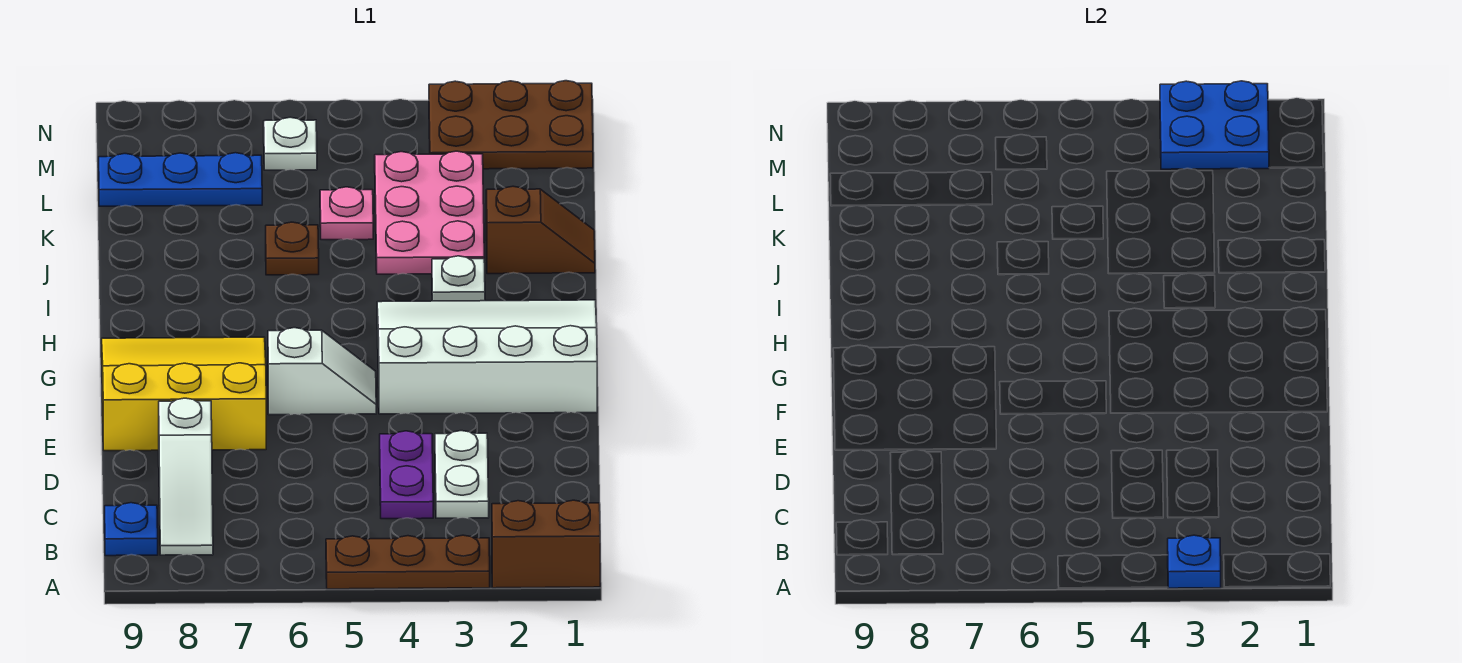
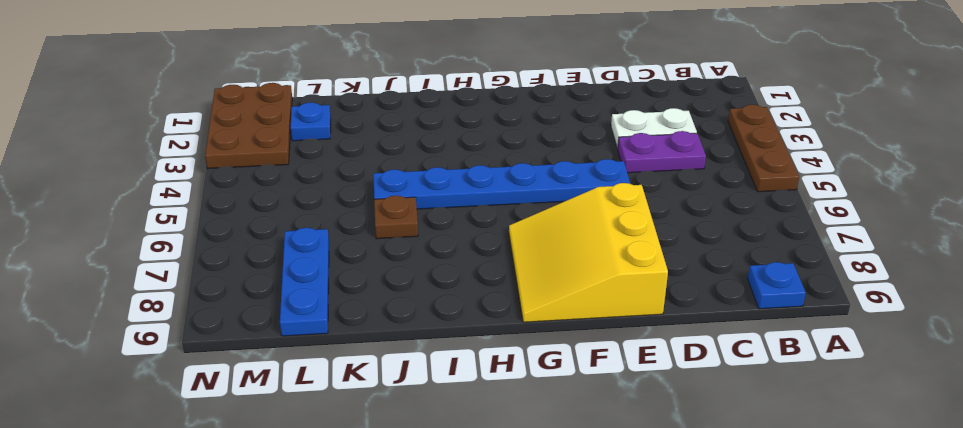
blue 1x6 plate [373,159,630,209] -> white 1x2 slope [268,328,376,415]
blue 1x1 plate [291,103,331,141] -> blue 1x1 plate moved to [1168,535,1221,588]
none -> brown 1x2 brick [492,500,600,588]
none -> white 1x3 slope [159,398,213,555]
none -> white 3x4 slope [377,300,597,414]

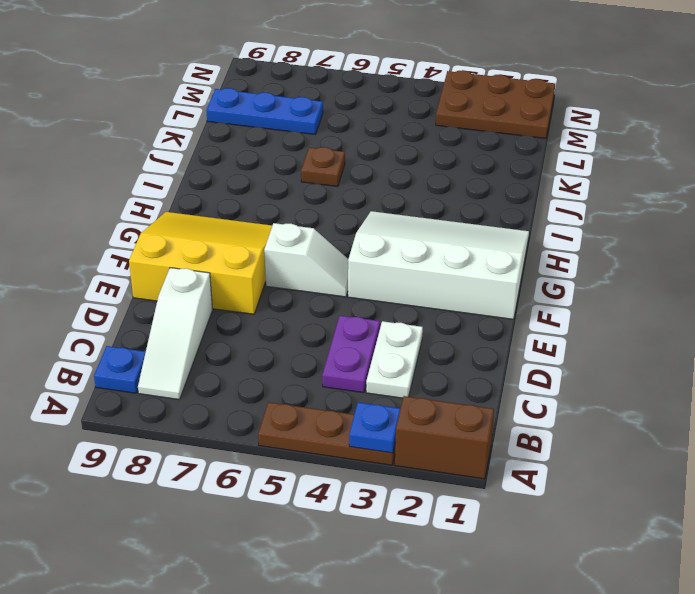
none -> white 1x1 plate [432,256,485,301]
none -> brown 1x2 slope [486,186,595,274]
none -> pink 2x3 plate [375,151,484,274]

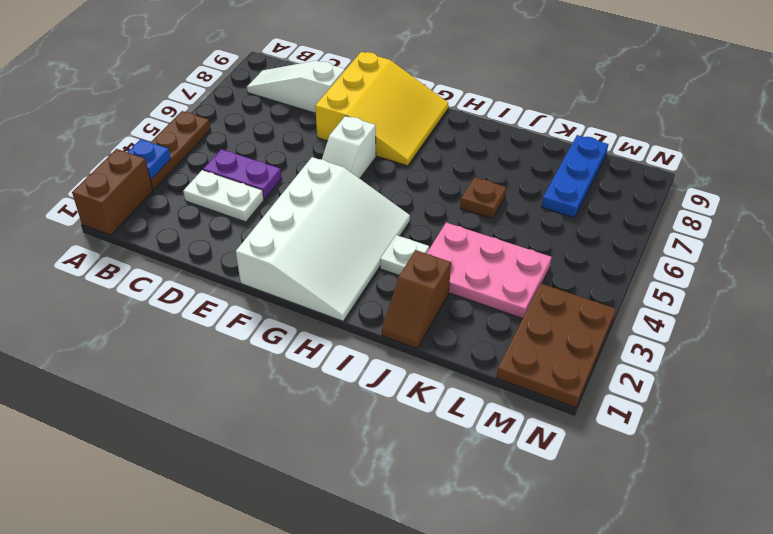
none -> blue 1x1 plate [105,503,158,556]
none -> pink 1x1 plate [320,187,373,240]
none -> white 1x1 plate [264,117,317,170]

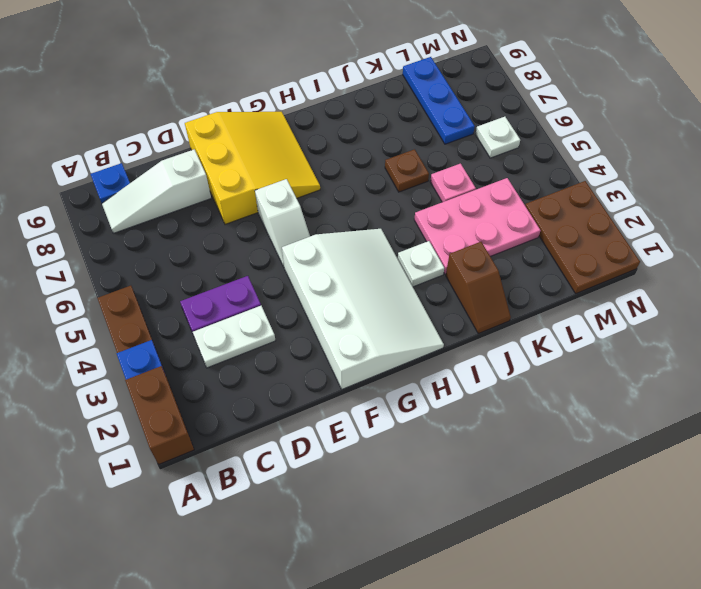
none -> blue 2x2 plate [1160,81,1269,169]

